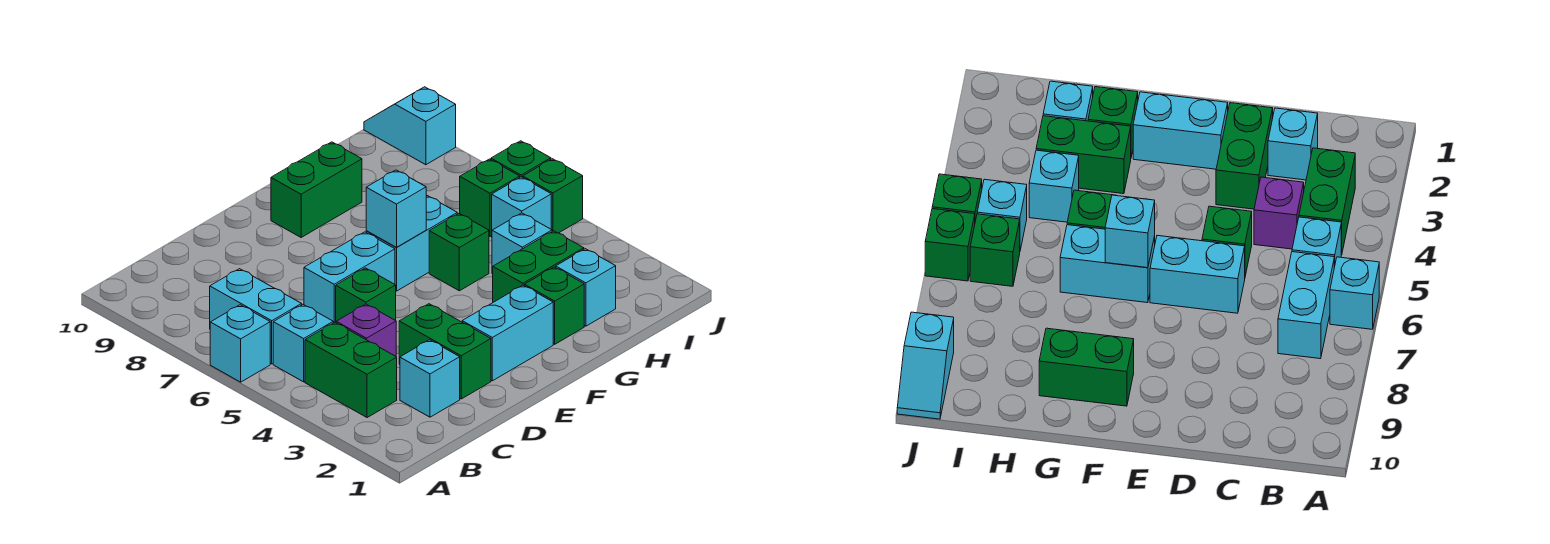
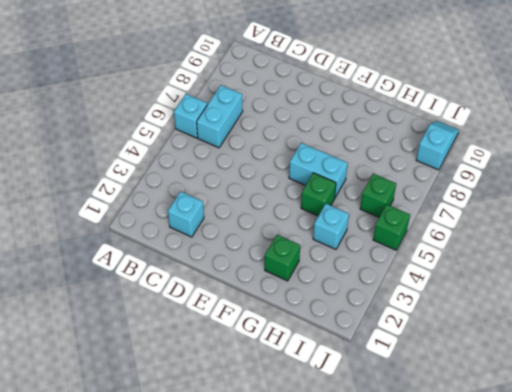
none -> green 1x2 brick [305,322,397,418]
none -> cyan 1x1 brick [273,305,333,382]
none -> purple 1x1 brick [336,304,396,356]

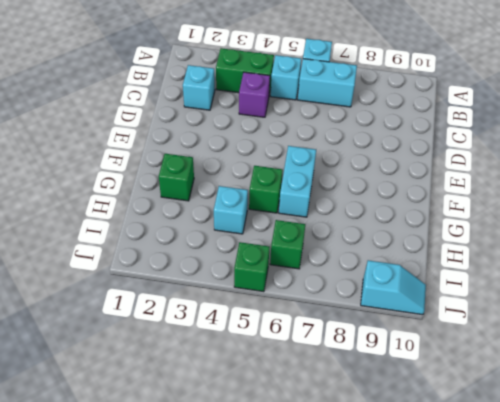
none -> green 1x2 brick [399,304,491,399]
none -> green 1x1 brick [336,268,396,322]
none -> cyan 1x2 brick [304,232,395,323]

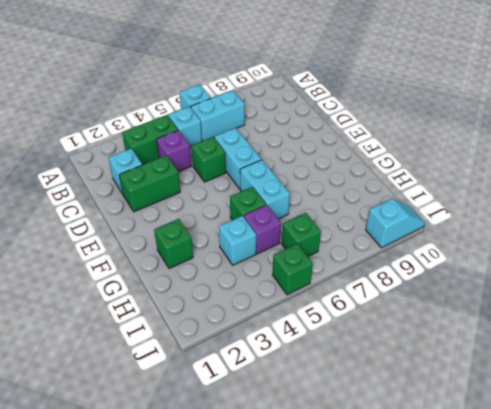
purple 1x1 brick [244,205,281,254] -> none
none -> cyan 1x2 brick [462,285,553,381]
none -> green 1x2 brick [271,142,362,237]
none -> green 1x2 brick [493,231,584,302]

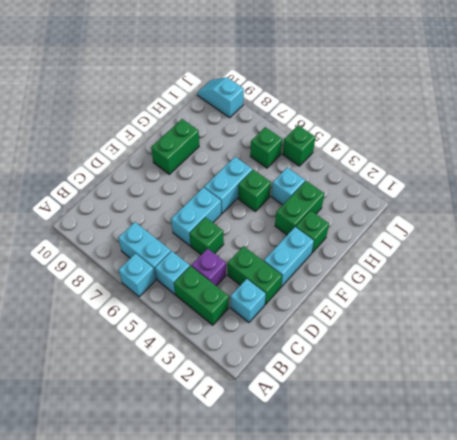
none -> cyan 1x1 brick [556,249,616,326]
none -> cyan 1x1 brick [492,177,551,230]
none -> green 1x1 brick [491,141,551,177]

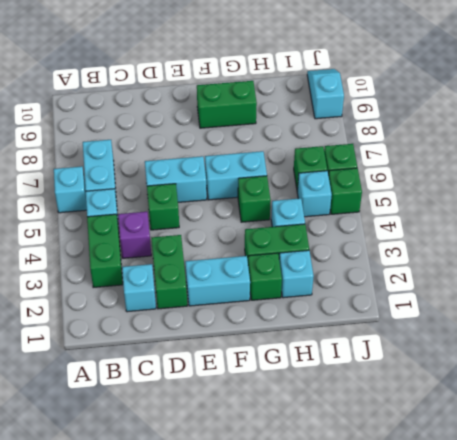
none -> cyan 1x1 brick [366,170,426,248]

